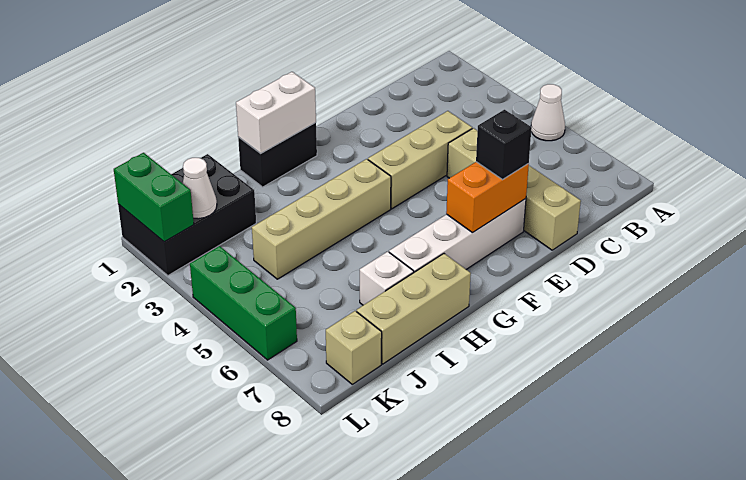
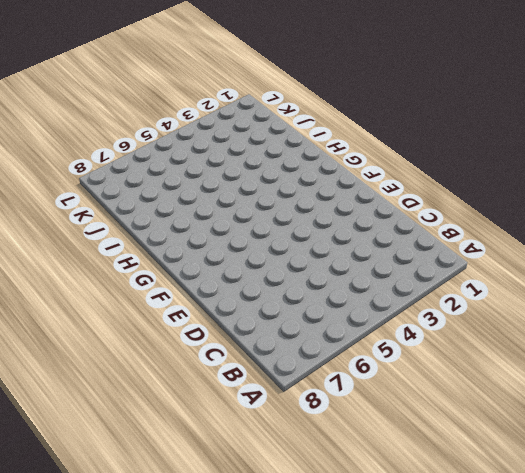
none -> white 1x1 cone [531,84,565,141]
none -> tan 1x3 brick [368,111,472,209]
none -> tan 1x4 brick [447,128,581,250]

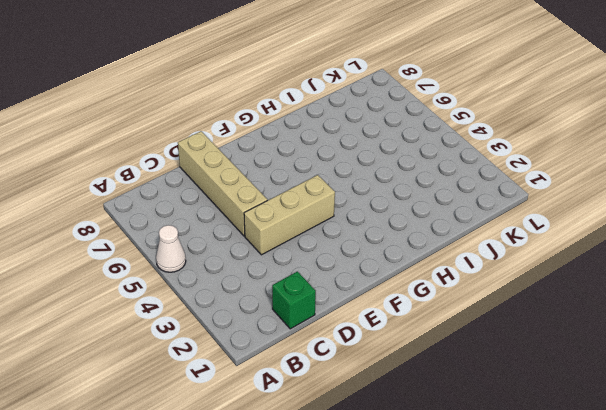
green 1x1 brick [272,271,316,329] -> none
none -> white 1x4 brick [389,199,526,272]
none -> black 1x2 brick [238,123,317,187]
none -> tan 1x4 brick [252,159,391,279]

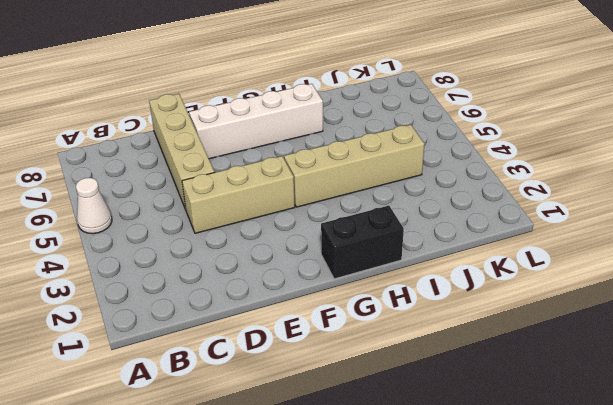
none -> tan 1x3 brick [357,254,471,364]
none -> white 1x1 brick [360,252,414,305]
none -> black 2x3 brick [118,154,256,276]

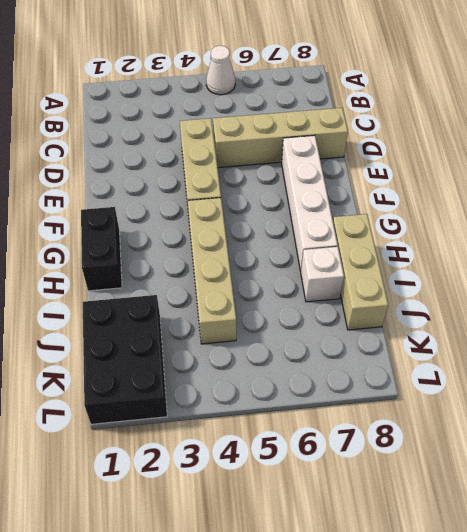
none -> tan 1x1 brick [326,311,382,384]
none -> green 1x3 brick [190,246,297,360]
none -> orange 1x2 brick [446,162,529,233]

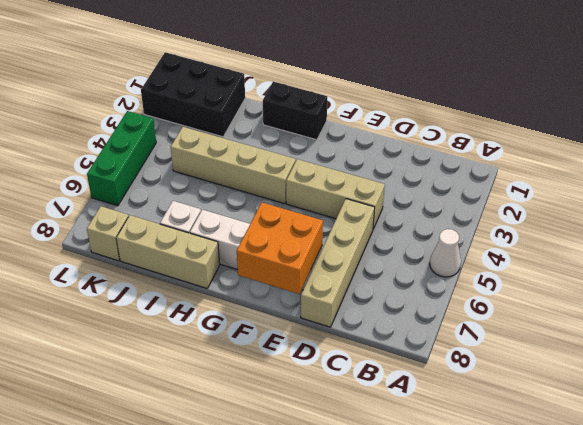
orange 2x2 brick [237,203,323,294] -> orange 1x2 brick [446,162,529,233]
none -> white 1x2 brick [236,72,316,153]
none -> white 1x1 cone [183,158,217,219]
none -> green 1x2 brick [114,153,194,242]

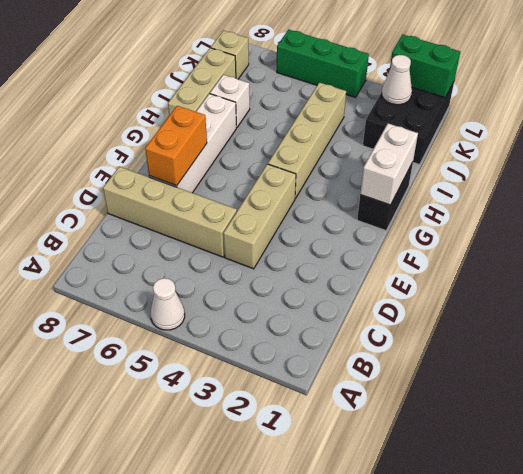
none -> black 1x1 brick [476,110,532,180]

